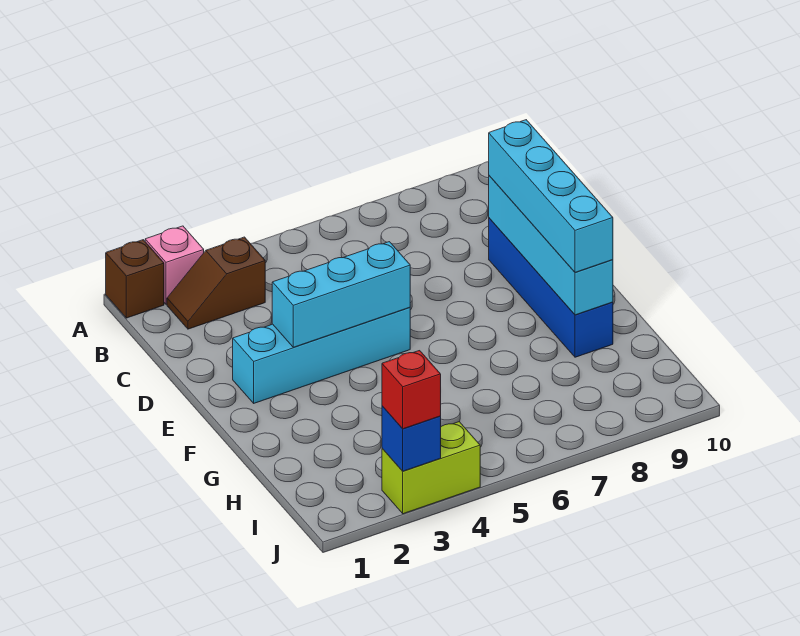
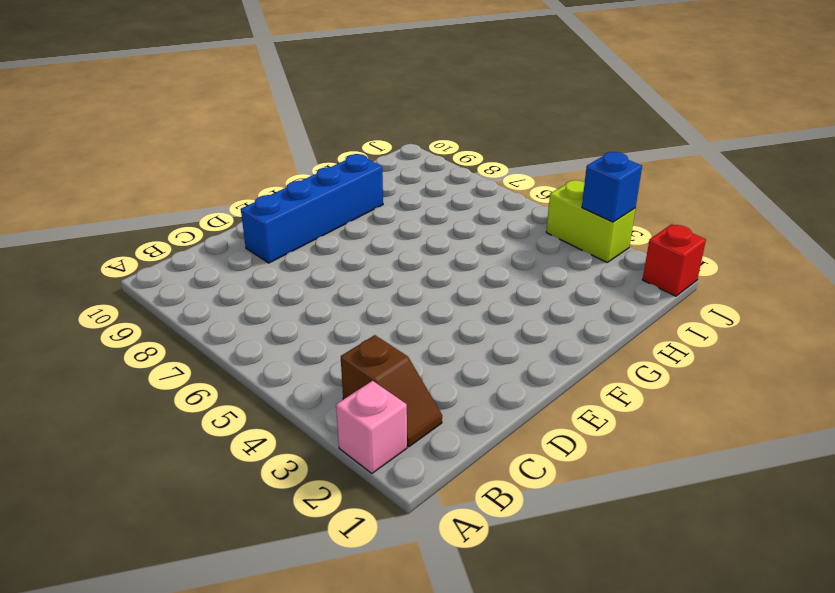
red 1x1 brick [643,224,706,296] -> red 1x1 brick moved to [382,351,441,429]
none -> brown 1x1 brick [106,240,164,318]
none -> cyan 1x4 brick [233,307,410,403]

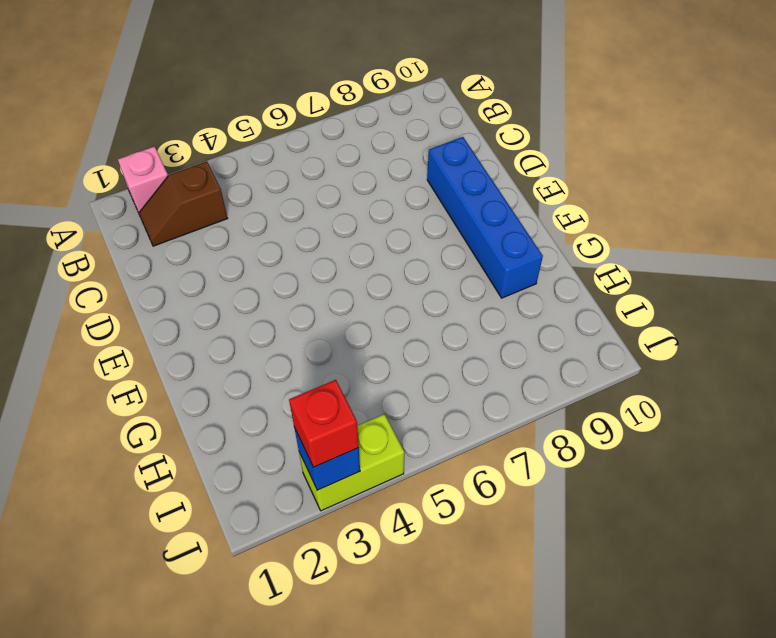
none -> brown 1x1 brick [106,240,164,318]
none -> cyan 1x4 brick [233,307,410,403]

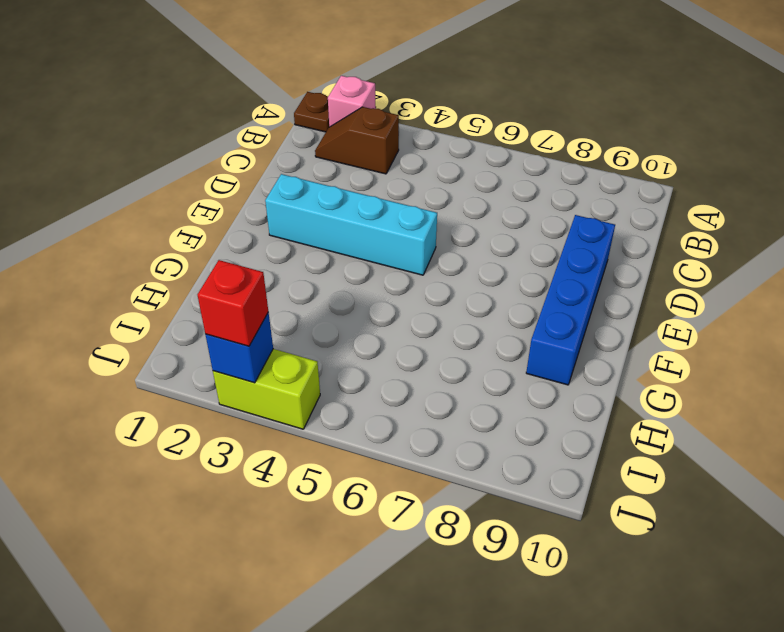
brown 1x1 plate [294,92,329,132] -> brown 1x1 brick [106,240,164,318]
none -> cyan 1x4 brick [489,176,613,315]
none -> cyan 1x3 brick [272,242,410,347]

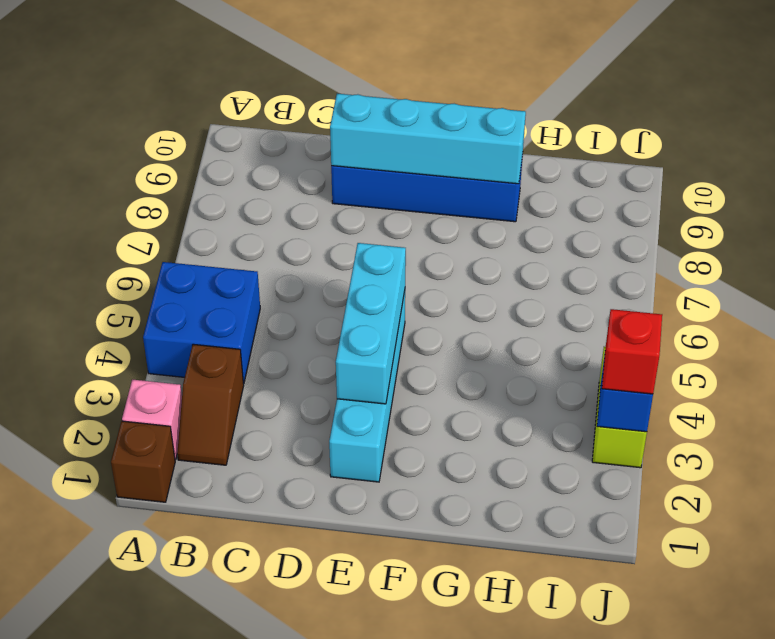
blue 2x2 brick [143,262,260,384] -> none
none -> cyan 1x4 brick [489,120,613,272]

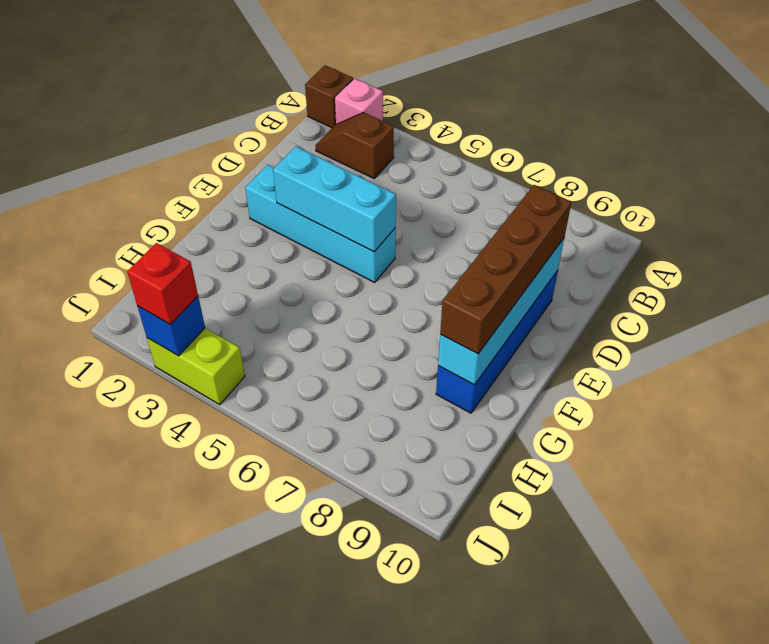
brown 1x4 brick [440,185,571,354] -> cyan 1x4 brick [489,120,613,272]

